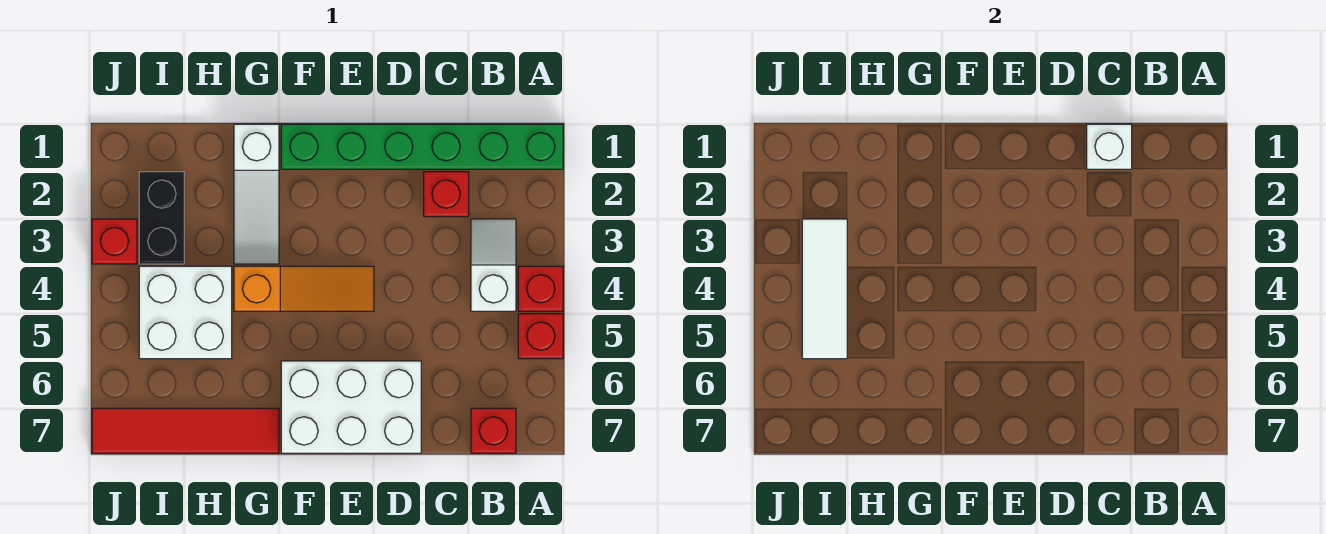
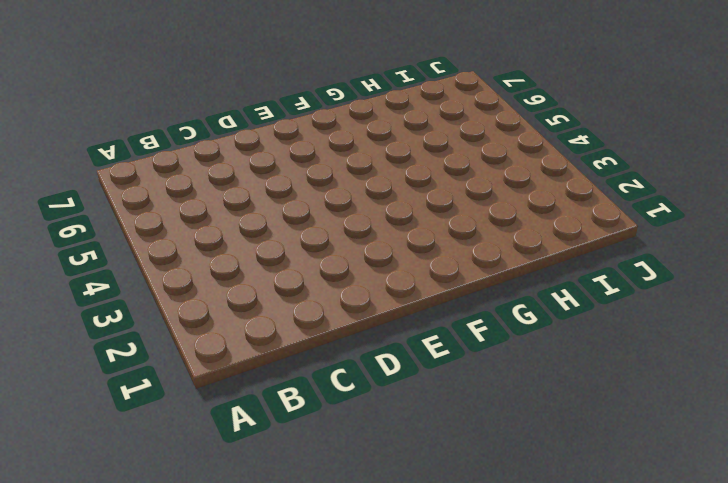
none -> green 1x6 brick [281,124,563,169]
none -> red 1x1 brick [518,266,563,311]
none -> red 1x1 brick [518,314,563,359]

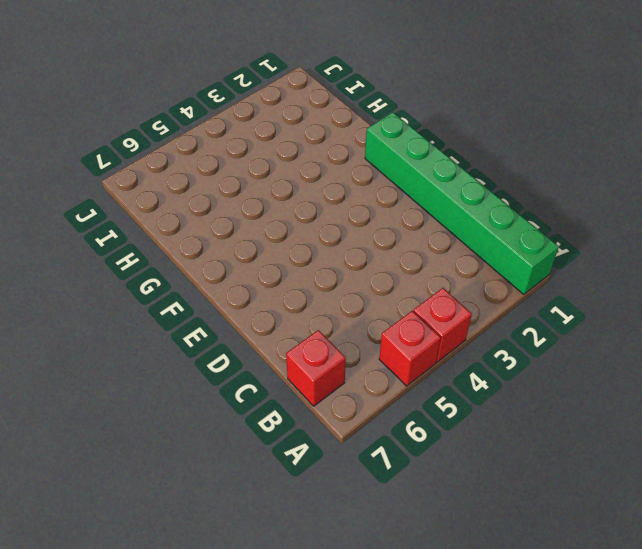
none -> white 1x2 slope [471,219,516,311]
none -> red 1x1 brick [424,172,469,217]
none -> white 2x3 brick [281,361,421,453]

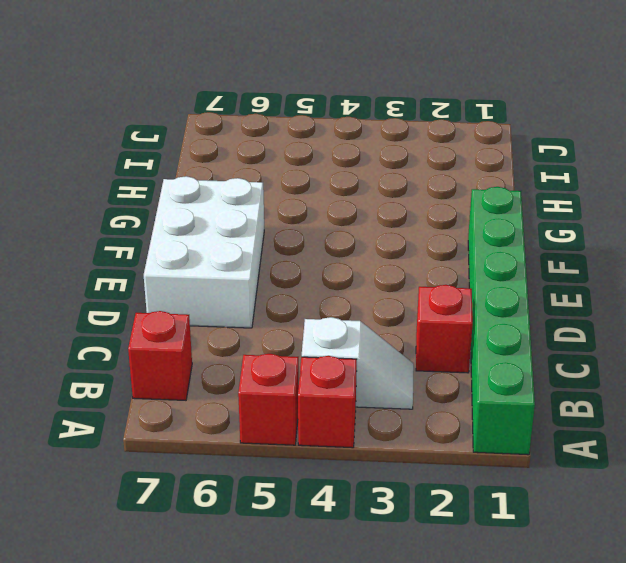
none -> orange 1x3 slope [234,266,374,311]
none -> white 1x3 slope [234,124,279,264]
none -> red 1x4 tile [92,408,279,453]

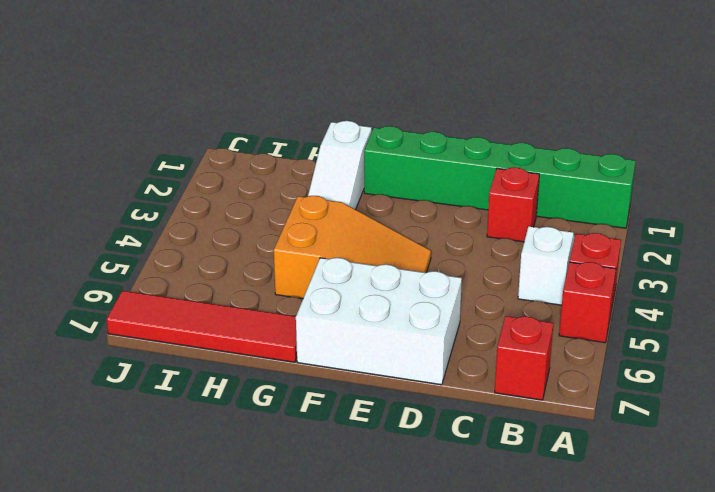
orange 2x3 slope [274,196,431,299] -> orange 1x3 slope [234,266,374,311]
none -> white 2x2 brick [139,266,232,359]
none -> black 1x2 brick [139,172,184,264]
none -> red 1x1 brick [92,219,137,264]

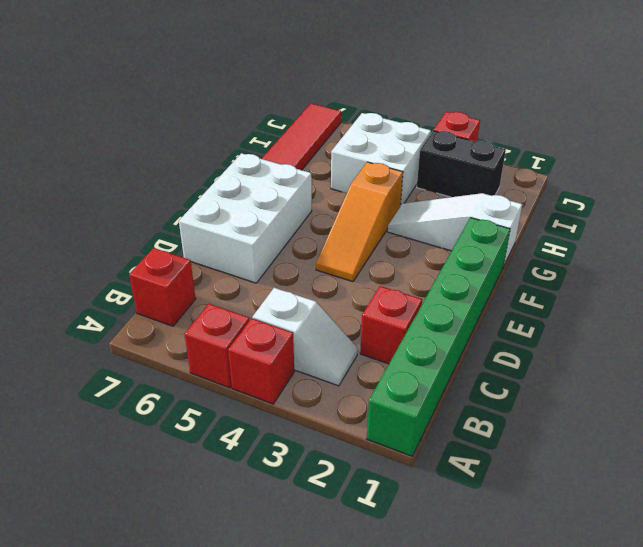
none -> white 1x1 brick [1087,124,1132,169]
none -> white 1x3 tile [802,219,847,359]

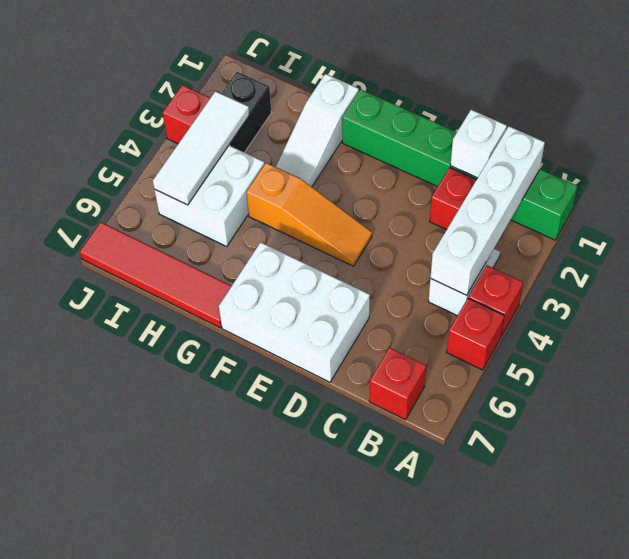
white 1x4 brick [430,126,545,295] -> none

